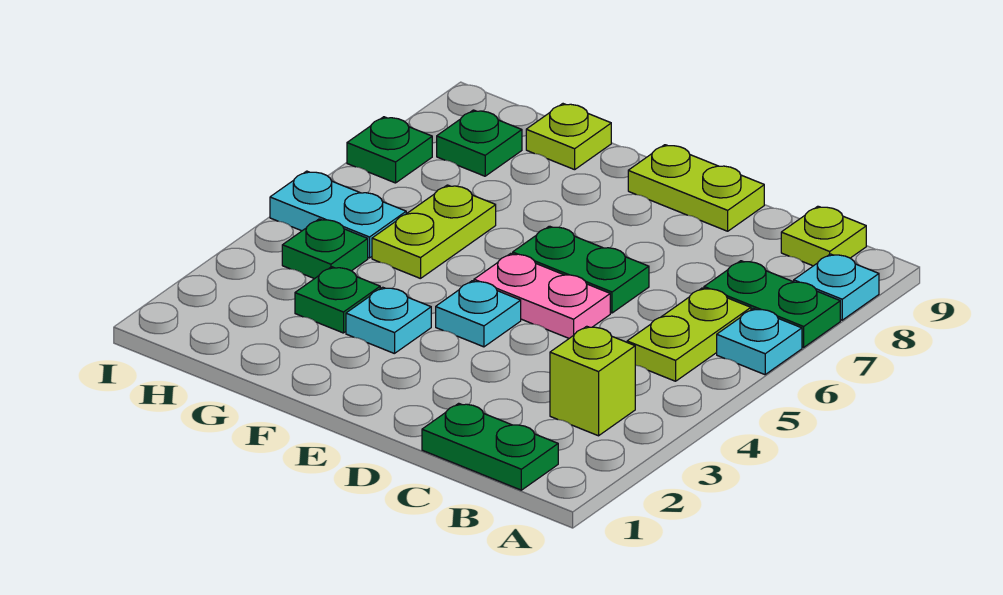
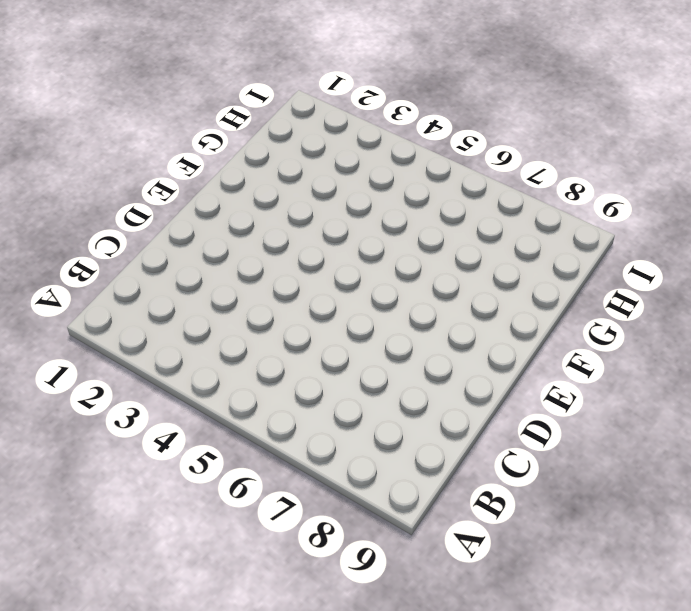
none -> cyan 1x1 plate [717,308,802,375]
none -> green 1x2 plate [704,261,840,347]
none -> cyan 1x1 plate [794,254,879,320]

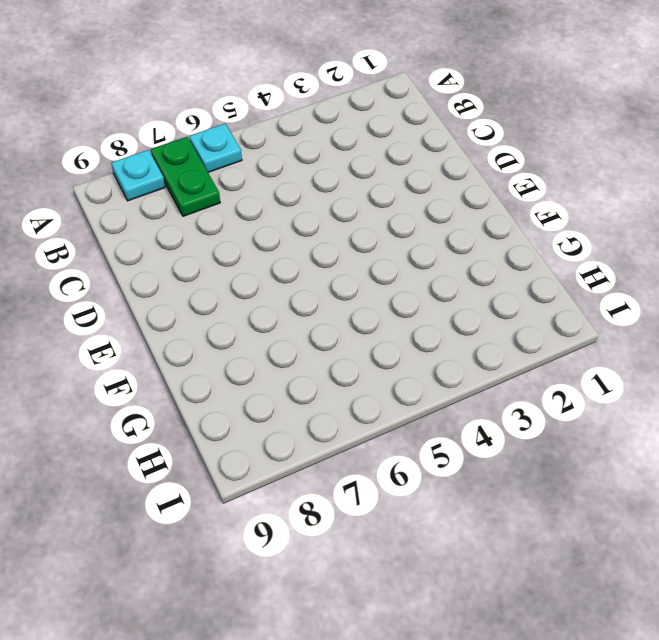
none -> green 1x2 plate [422,403,558,490]
none -> lime 1x1 brick [550,326,635,436]
none -> lime 1x2 plate [627,288,751,381]

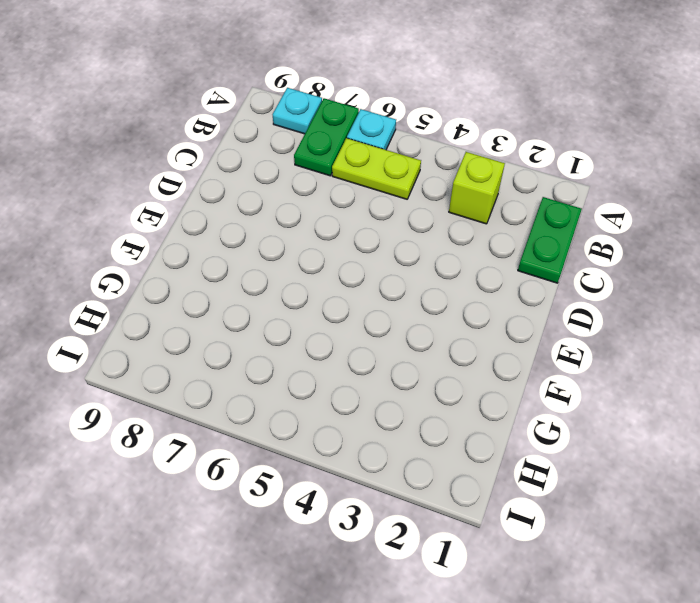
none -> lime 1x1 plate [781,206,866,266]
none -> pink 1x2 plate [474,253,610,338]
none -> green 1x2 plate [513,226,649,313]

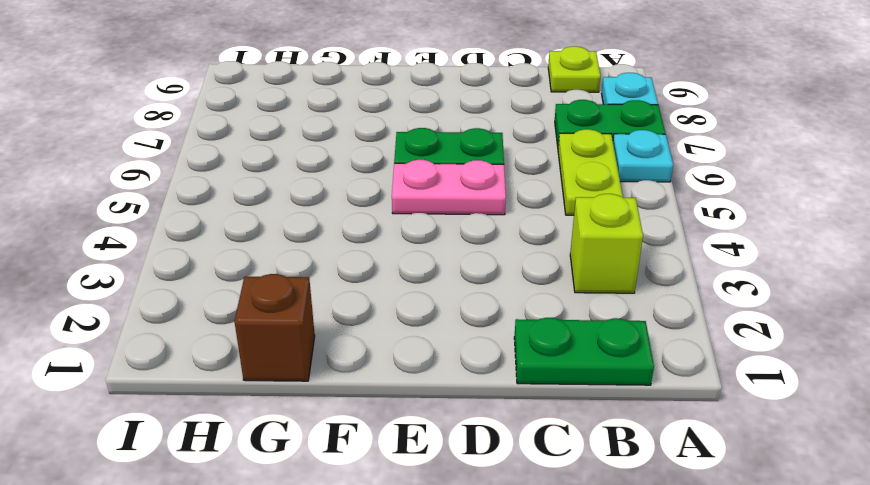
brown 1x1 brick [234,274,315,381] -> none
none -> lime 1x2 plate [628,145,764,231]
none -> cyan 1x1 plate [436,281,521,347]
none -> cyan 1x1 plate [346,287,431,354]

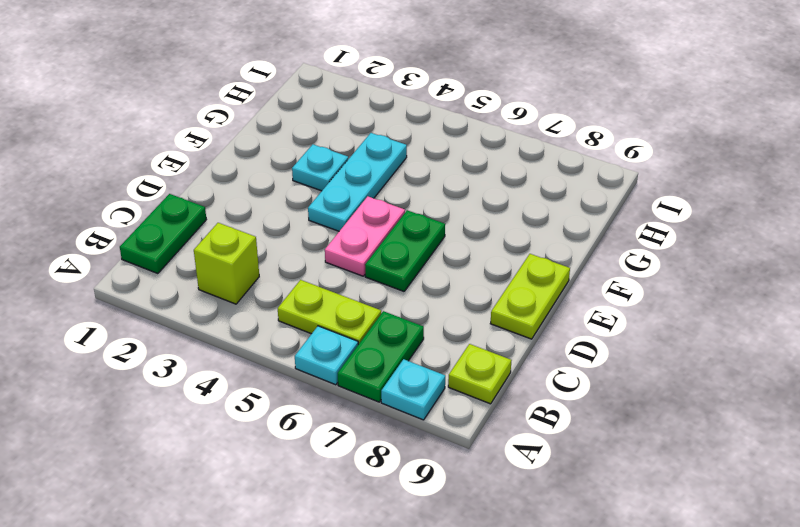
cyan 1x3 plate [308,133,407,231] -> cyan 1x1 plate [436,281,521,347]
none -> green 1x1 plate [295,267,380,333]
none -> lime 1x2 plate [372,185,496,279]
none -> lime 1x1 plate [526,104,611,170]

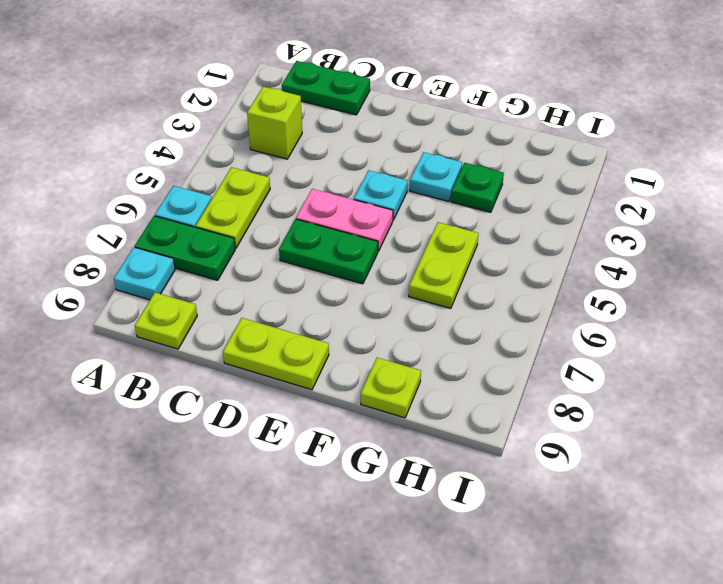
none -> green 1x1 plate [282,219,368,279]
none -> cyan 1x2 plate [270,171,406,258]
none -> green 1x1 plate [437,110,522,176]

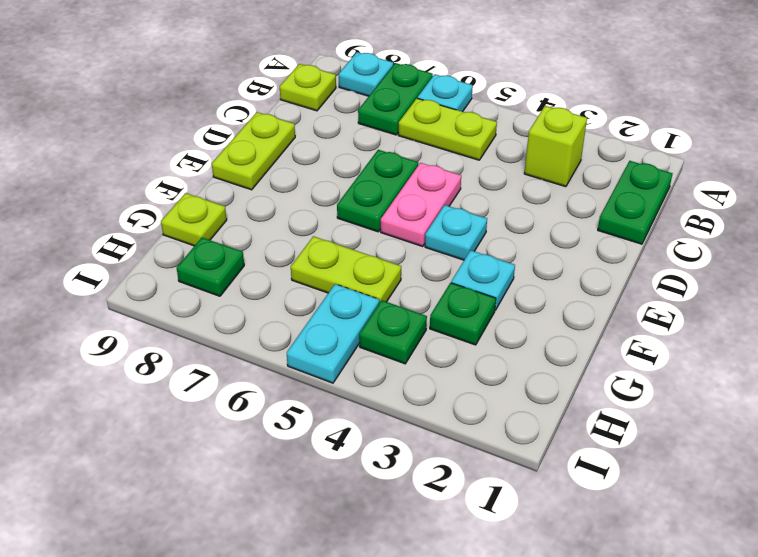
none -> green 1x1 plate [347,117,432,183]

